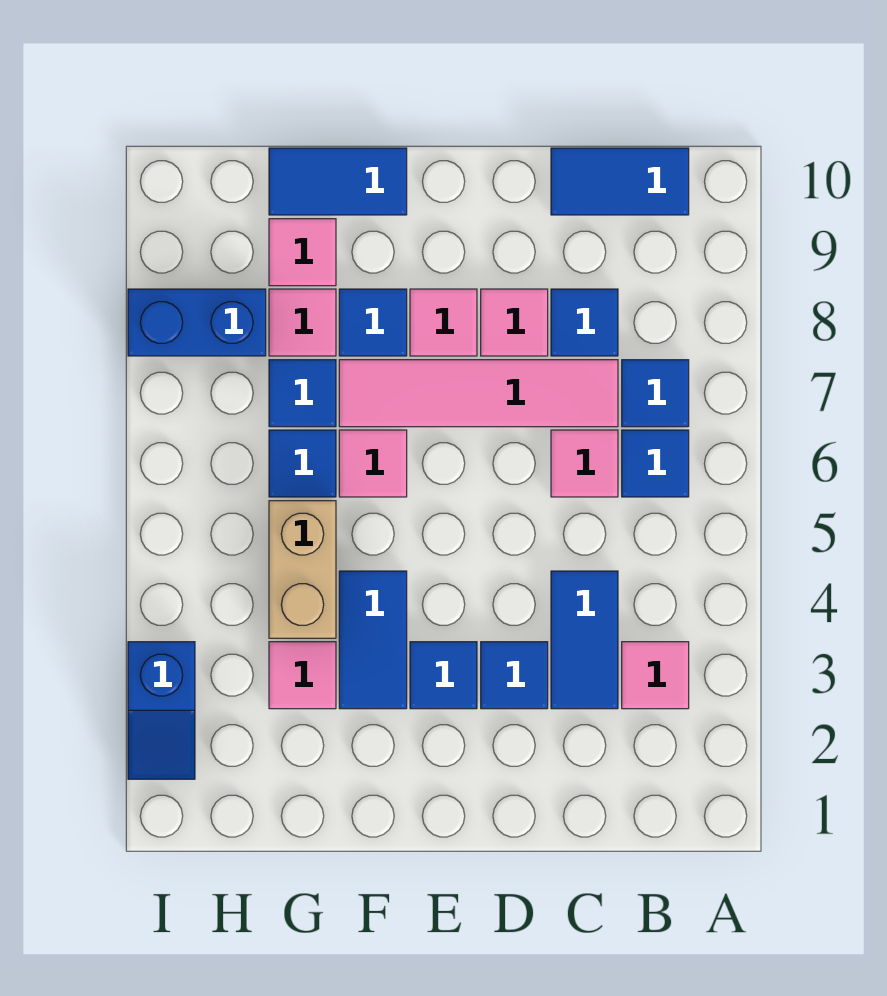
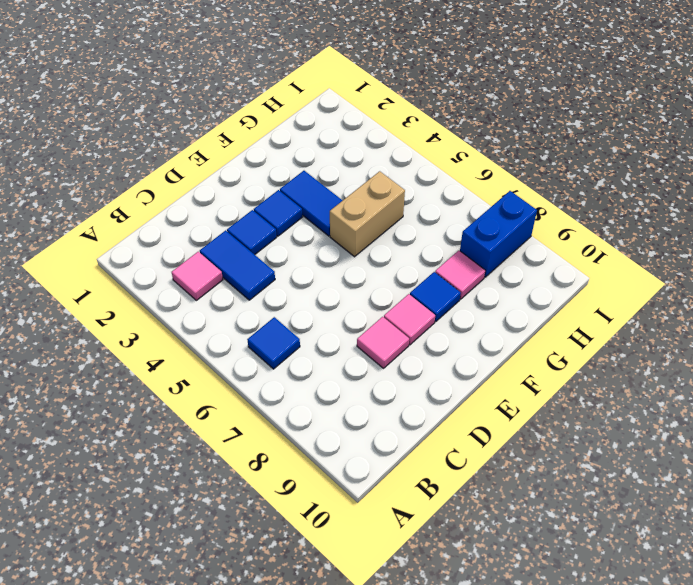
tan 1x2 brick [330,171,405,257] -> tan 1x2 brick turned to [269,501,336,638]
none -> blue 1x1 tile [622,360,689,427]
none -> blue 1x2 tile [551,148,689,215]
none -> pink 1x1 tile [551,430,618,497]

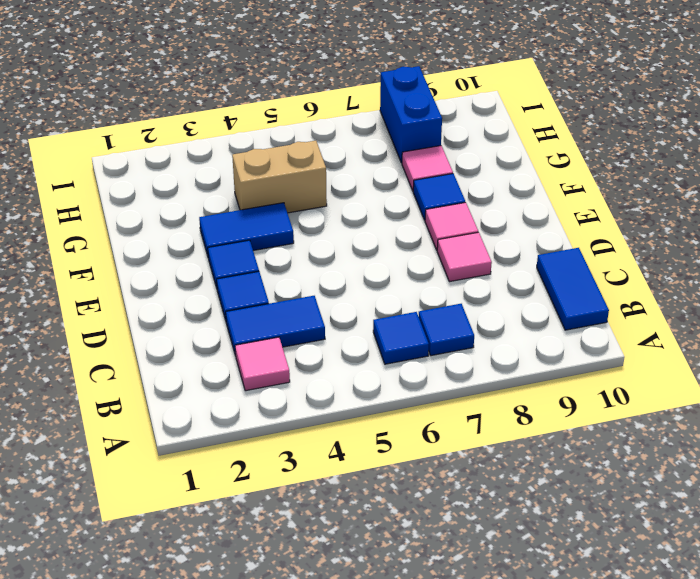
none -> pink 1x1 tile [551,430,618,497]
none -> pink 1x4 tile [339,360,618,427]
none -> blue 1x1 tile [551,289,618,356]

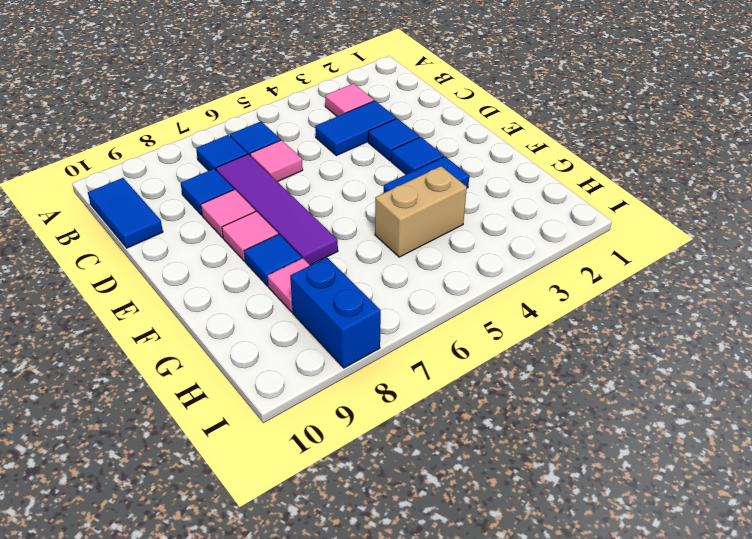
purple 1x4 tile [216,154,338,265] -> pink 1x4 tile [339,360,618,427]
none -> pink 1x1 tile [339,430,407,497]
none -> blue 1x2 tile [269,148,407,215]
none -> pink 1x1 tile [269,642,336,709]

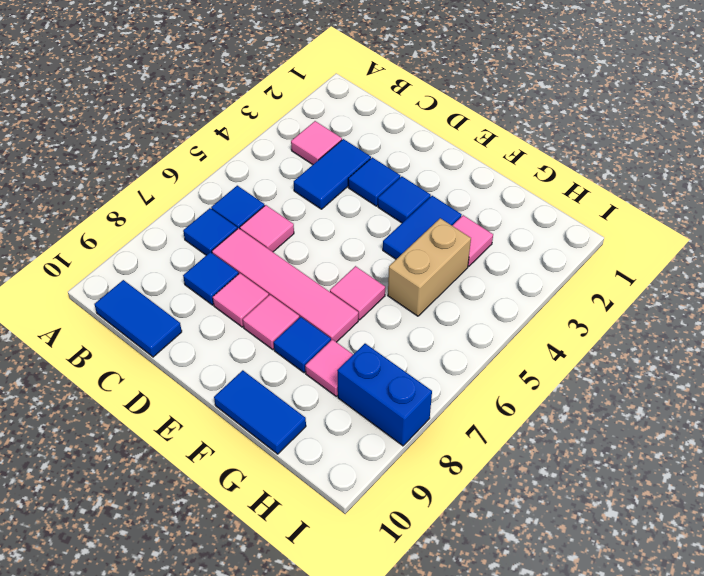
none -> blue 1x1 tile [269,430,336,497]
none -> blue 1x1 tile [269,360,336,427]
none -> pink 1x1 tile [269,219,336,286]

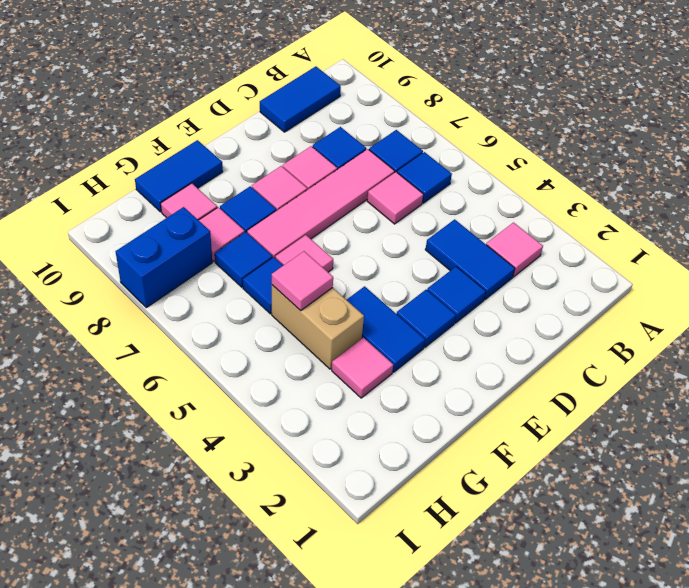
pink 1x1 tile [272,251,333,311] -> none
none -> blue 1x2 slope [128,642,195,779]

